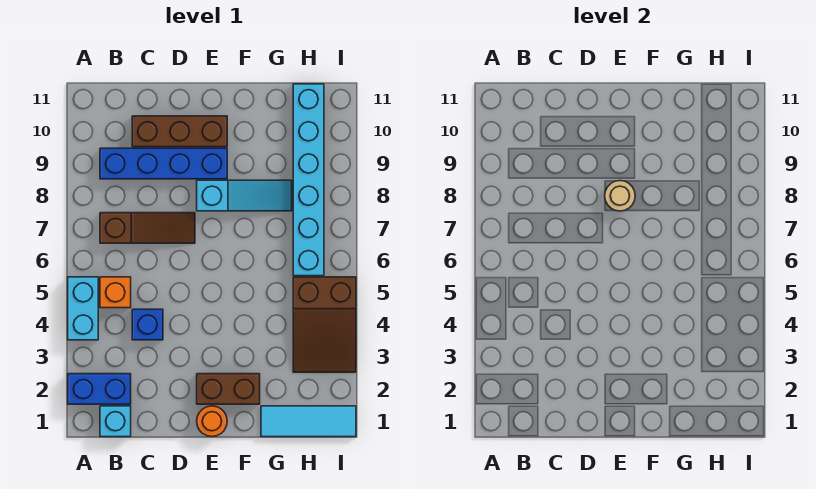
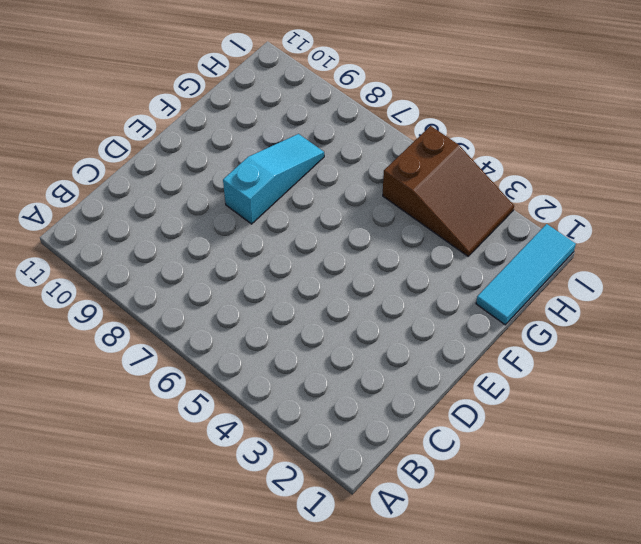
none -> blue 1x2 brick [68,374,131,404]
none -> cyan 1x2 brick [68,277,98,340]
none -> cyan 1x1 brick [100,406,131,437]

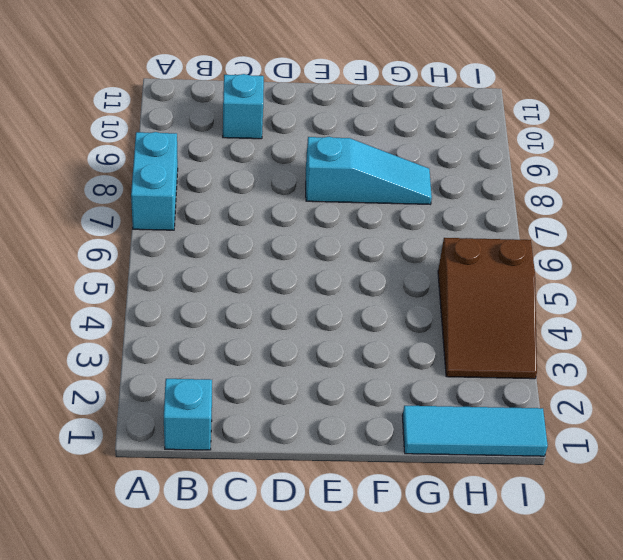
cyan 1x2 brick [131,132,178,230] -> cyan 1x2 brick moved to [68,277,98,340]
cyan 1x1 brick [223,74,264,139] -> brown 1x3 brick [132,116,227,147]
none -> blue 1x2 brick [68,374,131,404]
none -> orange 1x1 brick [100,277,131,308]
none -> brown 1x3 slope [100,213,195,243]

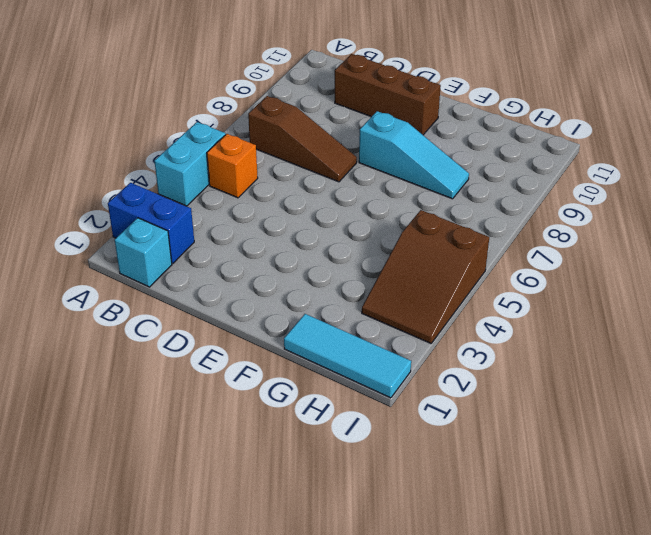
none -> blue 1x4 brick [100,148,227,179]
none -> blue 1x1 brick [132,309,163,340]
none -> orange 1x1 round brick [197,406,227,437]

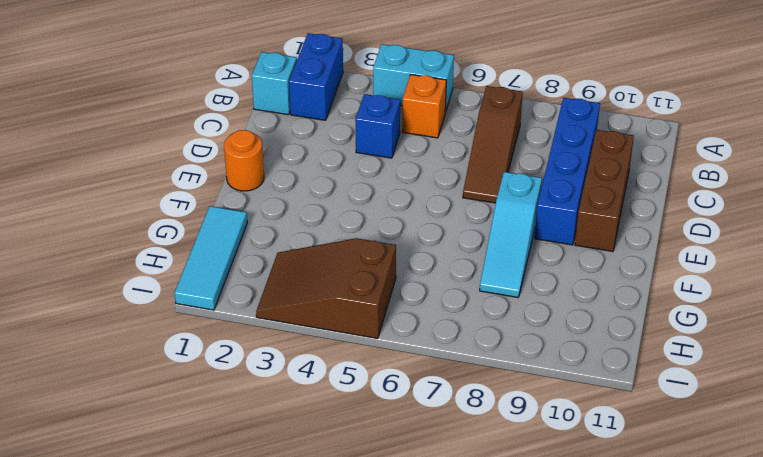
none -> brown 1x2 brick [197,374,260,404]
none -> cyan 1x6 brick [293,84,324,276]
none -> tan 1x1 round brick [605,181,635,211]

